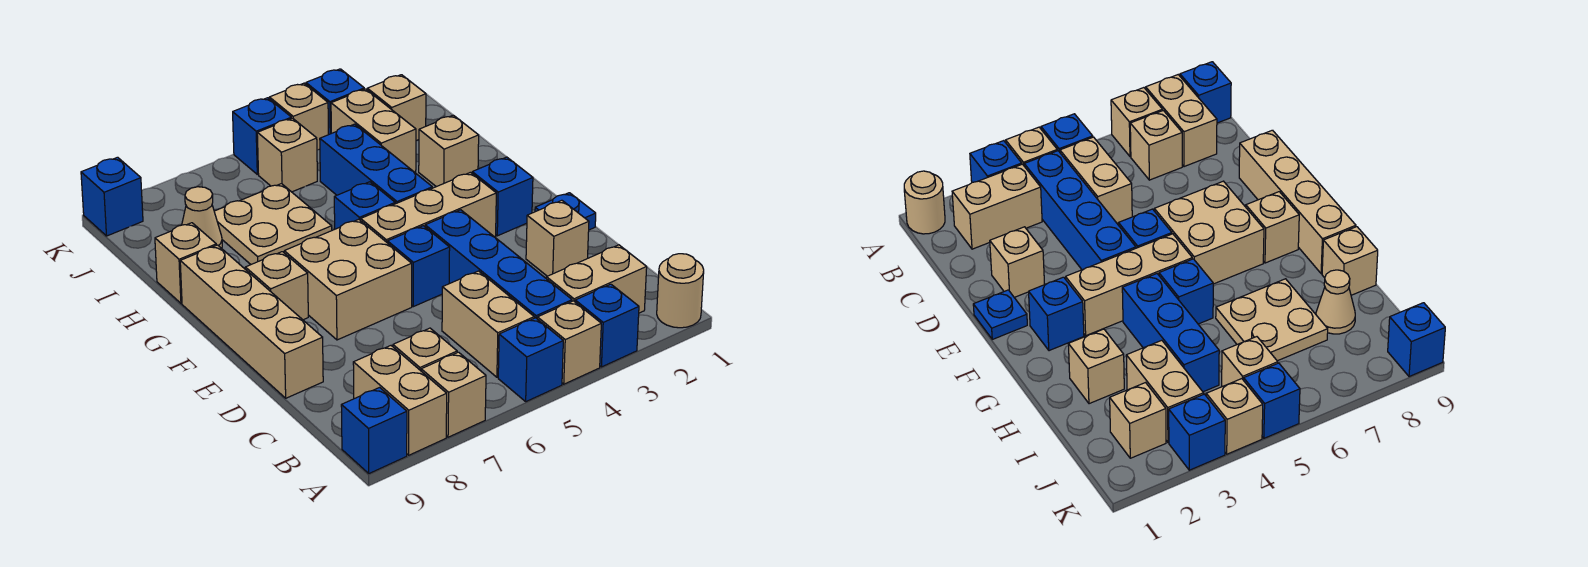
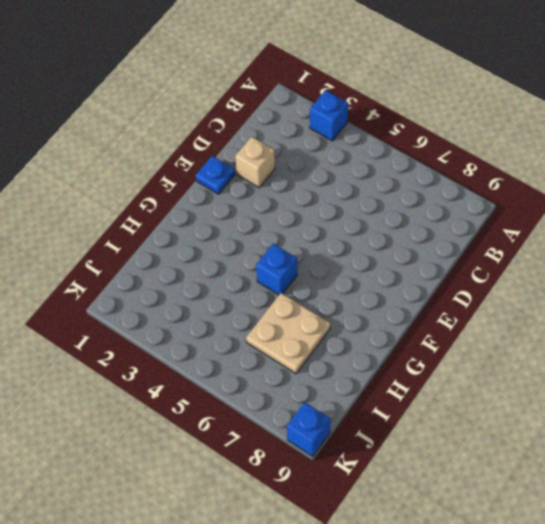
none -> tan 1x1 round brick [657,254,704,328]
none -> tan 1x1 brick [537,301,601,384]
none -> blue 1x1 brick [498,318,563,402]
none -> tan 1x1 brick [421,352,486,437]

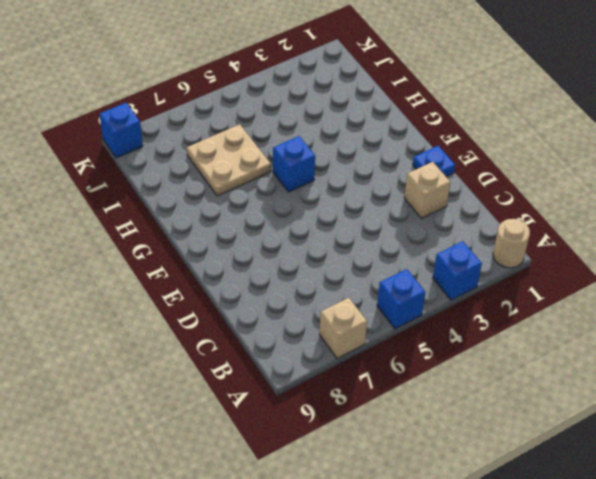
none -> tan 1x1 brick [537,301,601,384]
none -> tan 1x2 brick [353,346,447,455]
none -> blue 1x1 brick [341,388,407,473]
none -> tan 1x2 brick [546,245,647,313]

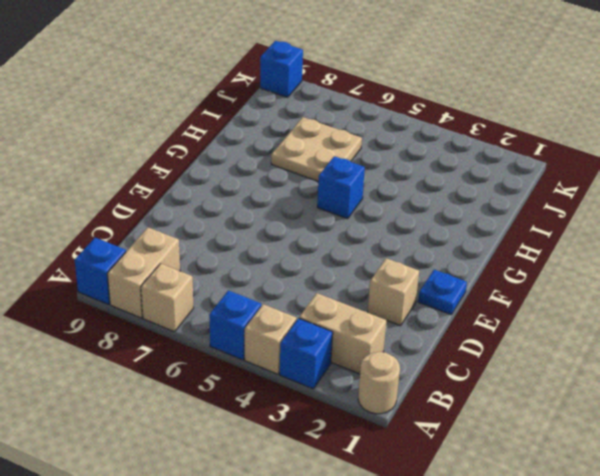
none -> blue 1x4 brick [425,210,572,318]
none -> tan 1x2 brick [442,271,534,377]
none -> tan 1x1 brick [393,328,457,371]
none -> tan 1x4 brick [180,245,323,398]

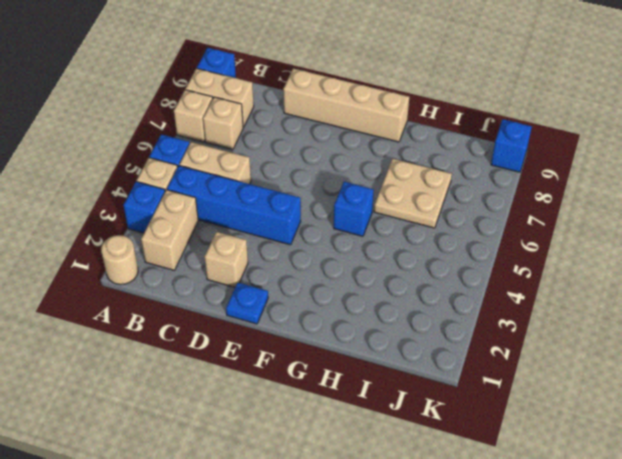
none -> blue 1x1 brick [388,226,450,307]
none -> tan 2x2 brick [284,219,412,340]
none -> blue 1x1 brick [472,157,533,236]
none -> tan 1x3 brick [361,172,496,243]

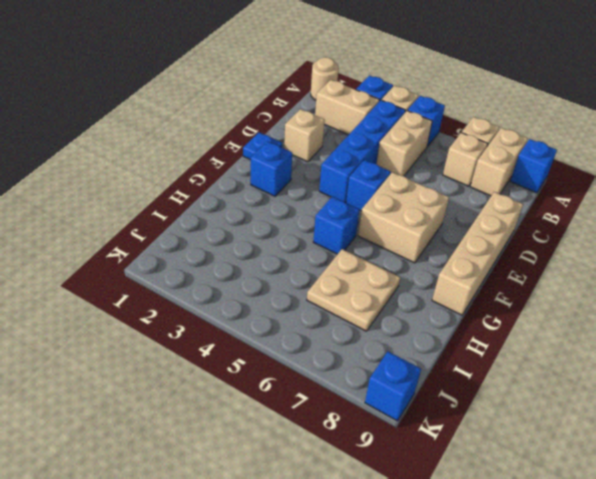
none -> tan 1x3 brick [361,172,496,243]
none -> tan 1x1 brick [245,252,308,320]
none -> blue 1x3 brick [320,124,432,204]
none -> tan 1x1 brick [419,115,479,187]

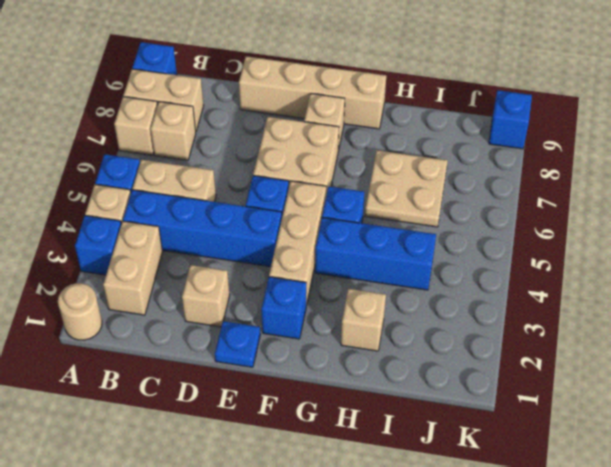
none -> tan 1x1 brick [155,223,216,303]
none -> tan 1x2 brick [331,89,416,172]
none -> tan 1x1 cone [182,187,222,248]
none -> tan 1x1 brick [367,75,426,141]

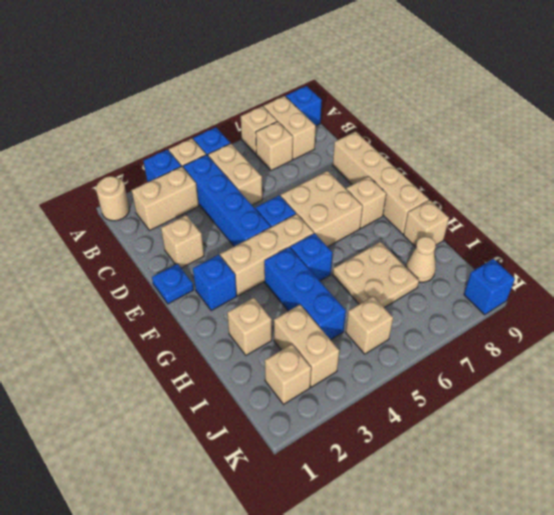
none -> blue 1x1 brick [306,69,364,134]
none -> tan 1x1 brick [269,83,329,150]
none -> blue 1x1 brick [233,98,291,174]

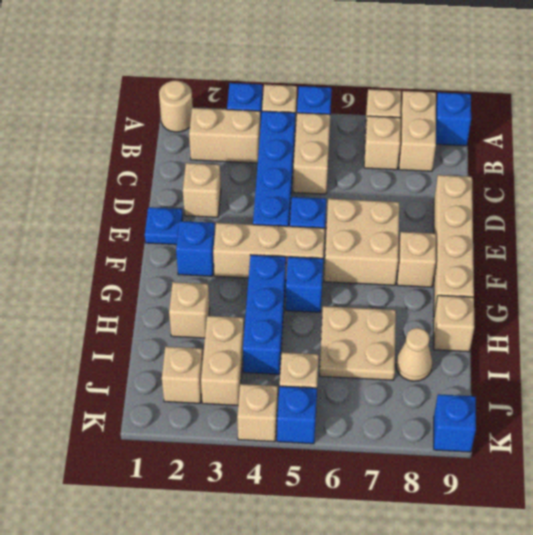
none -> blue 1x1 brick [306,69,364,134]

